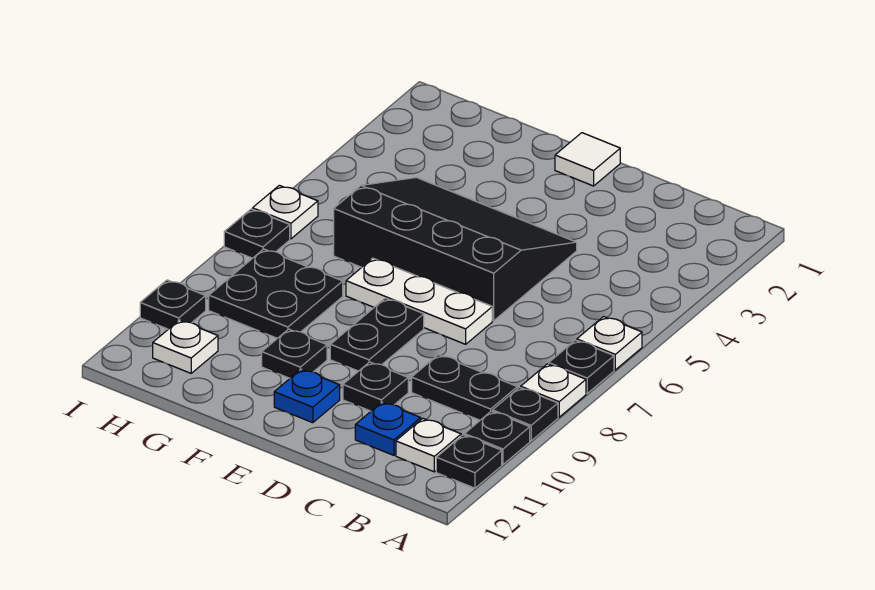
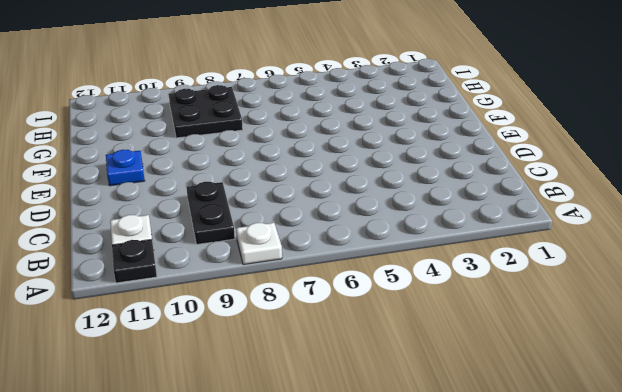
none -> white 1x1 plate [577,317,642,370]
none -> black 1x1 plate [549,340,614,393]
none -> black 1x1 plate [493,388,558,441]

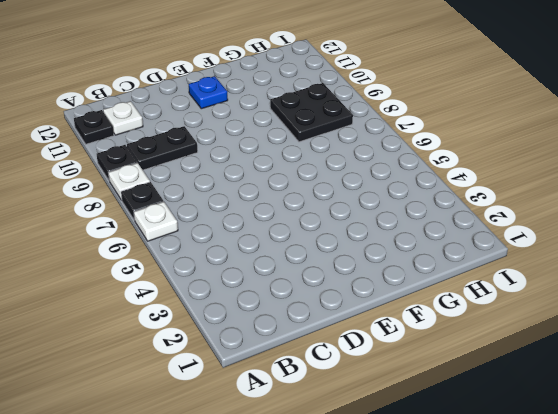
none -> black 1x1 plate [465,411,530,464]
none -> blue 1x1 plate [355,402,421,455]
none -> black 3x4 slope [334,177,577,321]

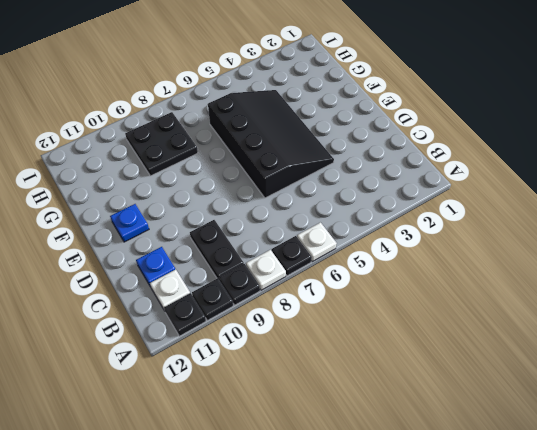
none -> white 1x3 plate [346,258,492,344]
none -> black 1x1 plate [343,362,408,411]
none -> white 1x1 tile [555,133,620,186]

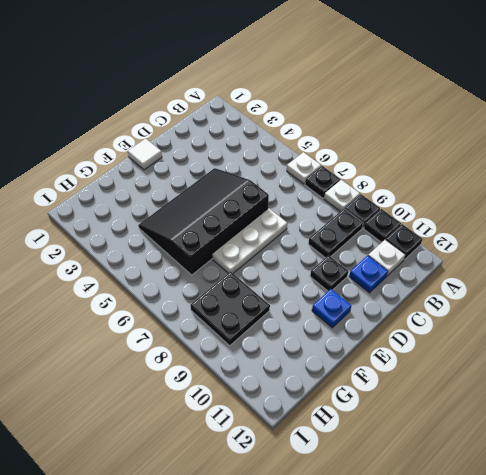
none -> black 1x2 plate [330,298,424,371]
none -> black 1x1 plate [262,329,327,378]
none -> white 1x1 plate [153,320,218,373]

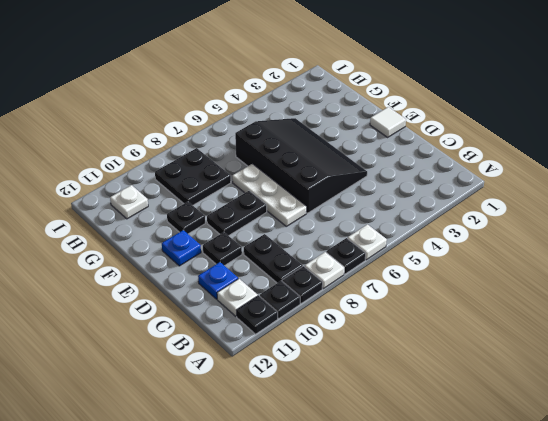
none -> white 1x1 plate [253,185,318,239]
none -> black 1x1 plate [224,209,290,258]
none -> black 1x1 plate [140,280,206,329]

